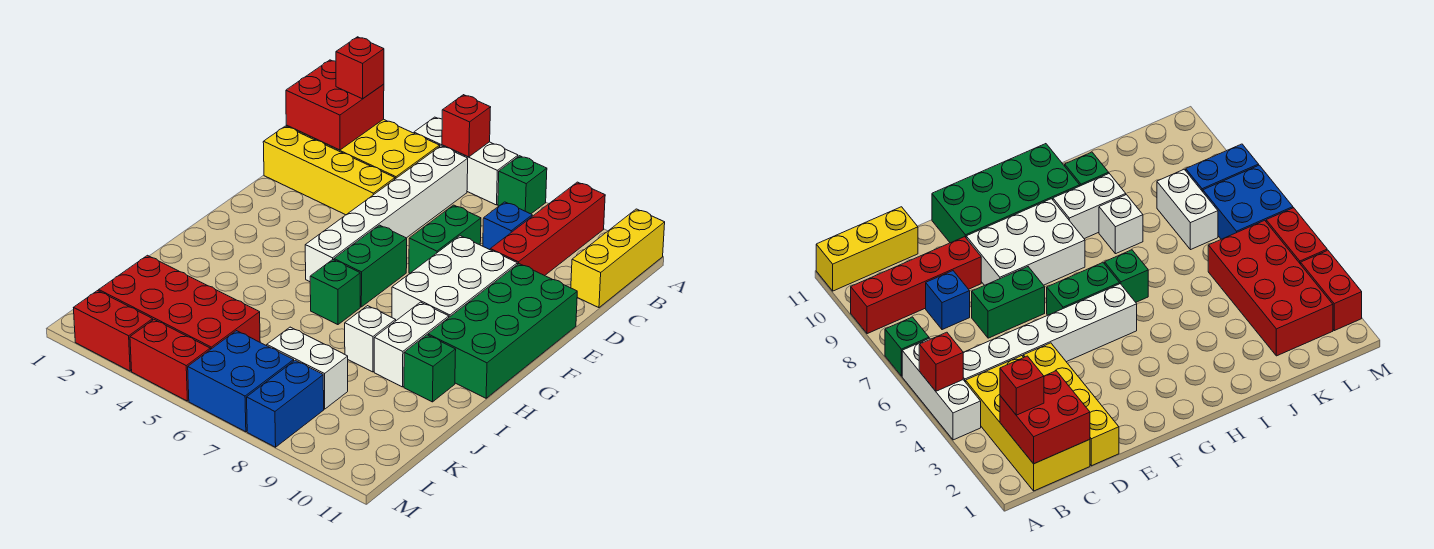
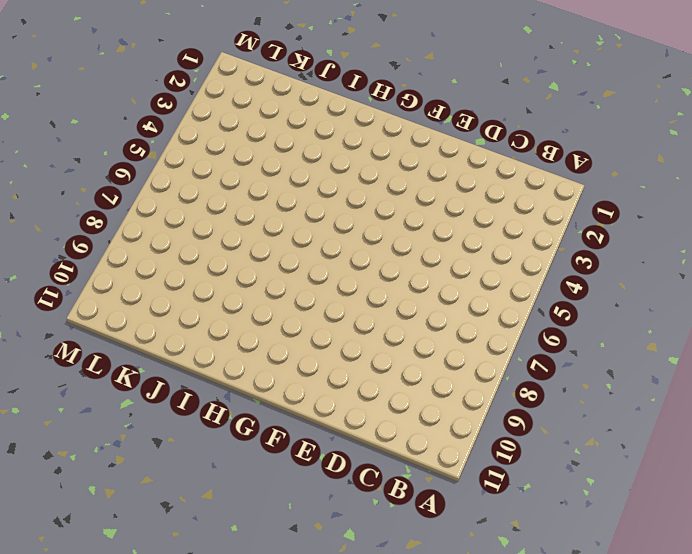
none -> white 1x3 brick [414,117,518,205]
none -> green 1x1 brick [498,156,547,214]
none -> red 1x4 brick [490,182,605,276]

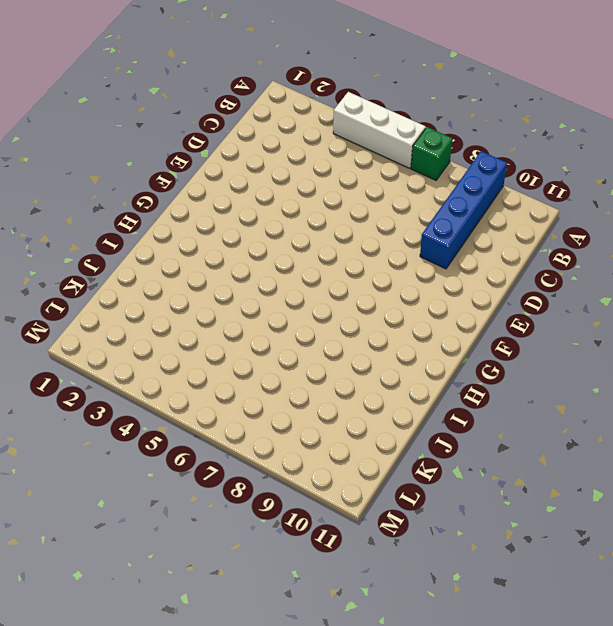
blue 1x4 brick [420,151,507,269] -> red 1x4 brick [490,182,605,276]
none -> yellow 1x3 brick [571,209,665,308]
none -> yellow 2x4 brick [286,119,440,179]
none -> white 1x6 brick [305,146,468,282]

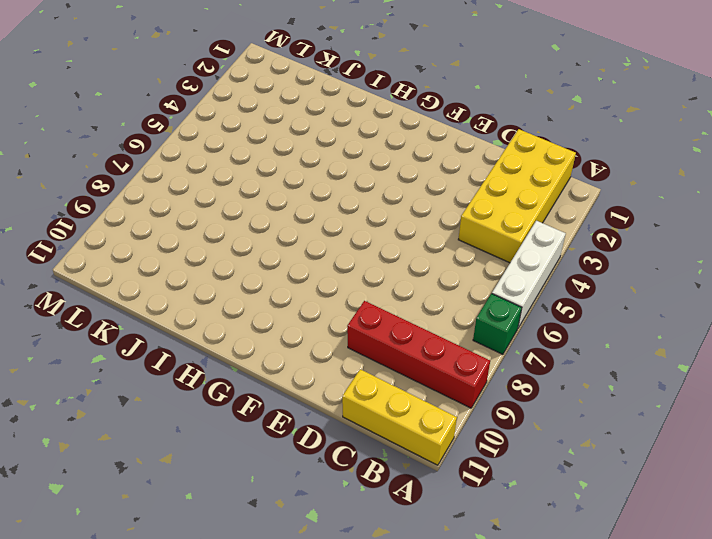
none -> white 1x6 brick [305,146,468,282]
none -> blue 1x1 brick [483,202,532,250]
none -> yellow 1x4 brick [263,126,395,215]

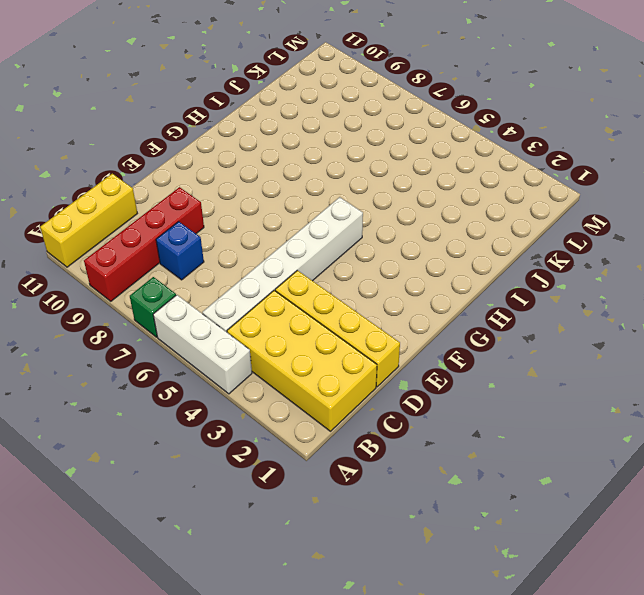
none -> green 1x2 brick [409,205,481,273]
none -> white 2x3 brick [392,236,517,320]
none -> green 2x4 brick [428,264,577,398]

